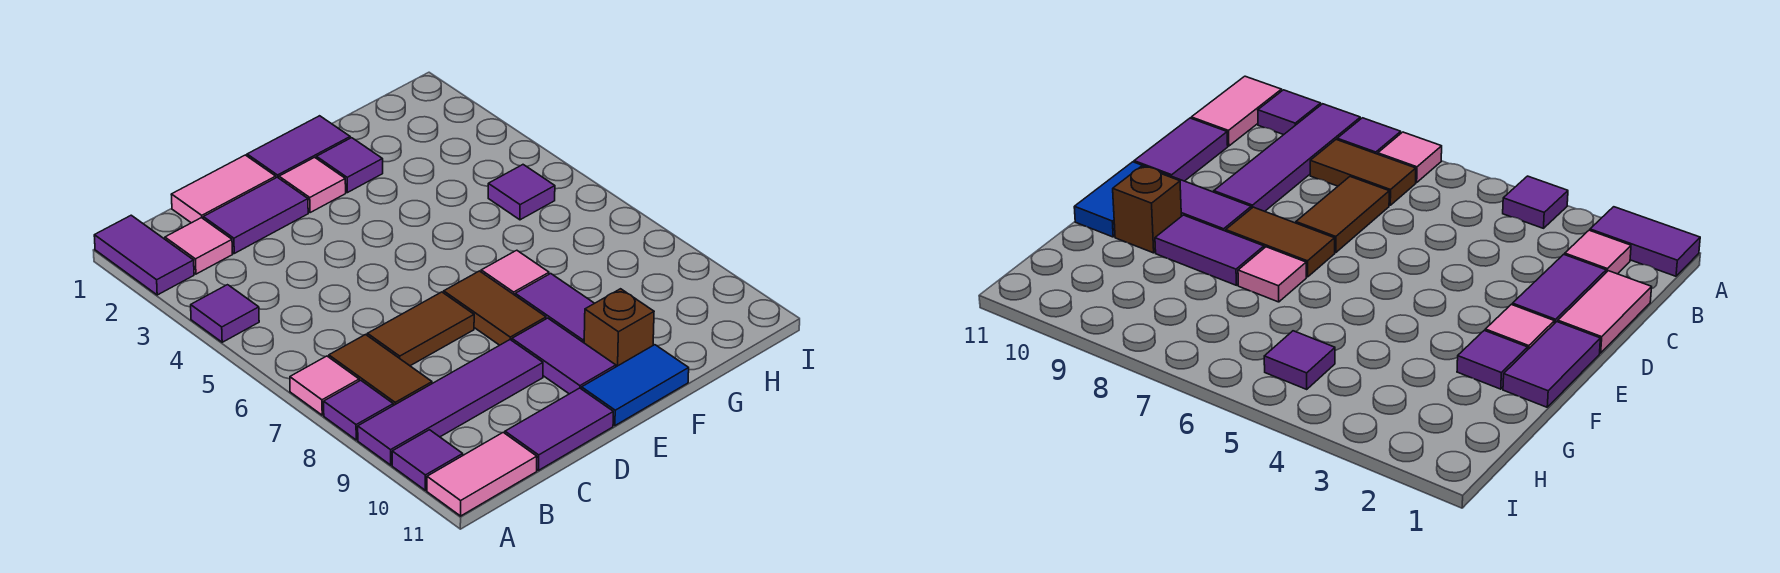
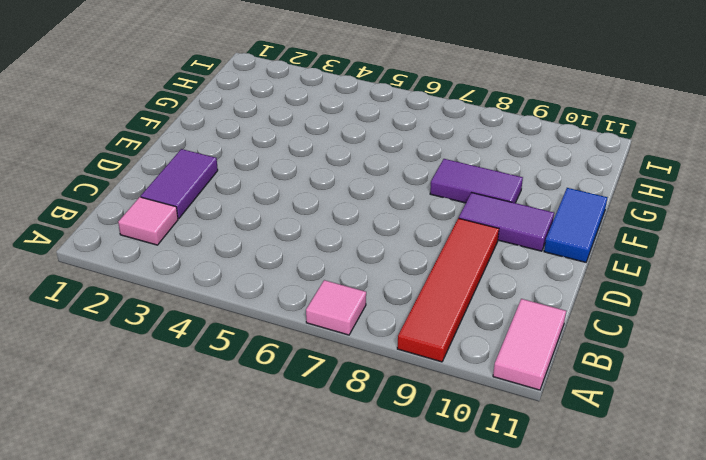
red 1x4 tile [397,218,499,362] -> purple 1x4 tile [358,340,543,465]
none -> purple 1x2 tile [94,215,194,295]
none -> purple 1x1 tile [191,285,259,342]
none -> purple 1x1 tile [324,380,393,440]

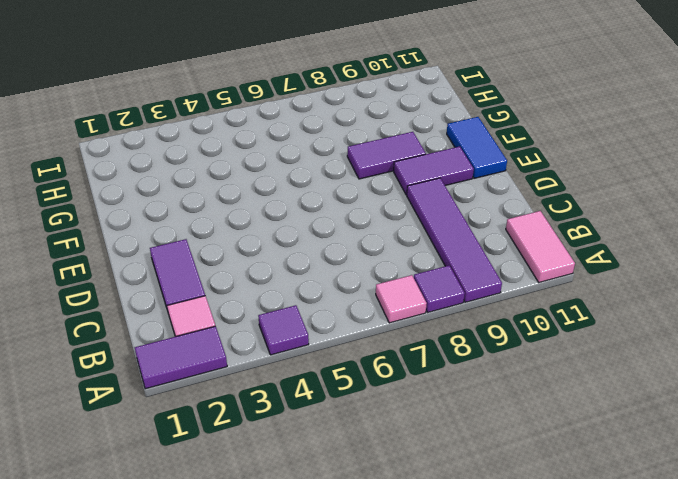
none -> purple 1x1 tile [392,430,463,490]
none -> brown 1x2 tile [329,335,432,405]
none -> pink 1x2 tile [171,155,276,223]

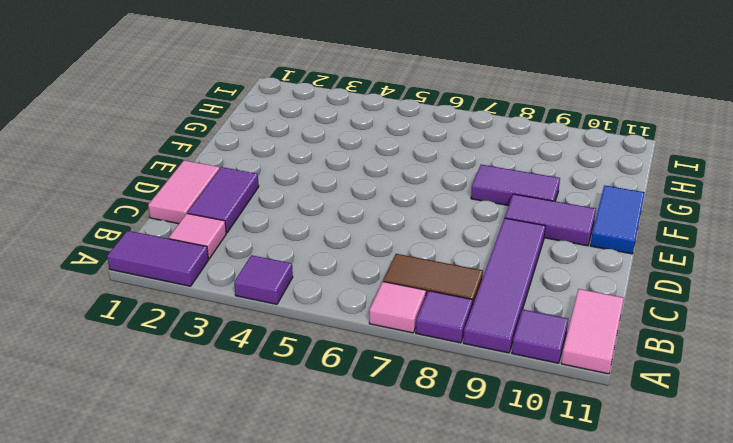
none -> brown 1x2 tile [368,292,474,366]
none -> purple 1x2 tile [505,388,613,470]
none -> purple 1x2 tile [247,116,350,178]

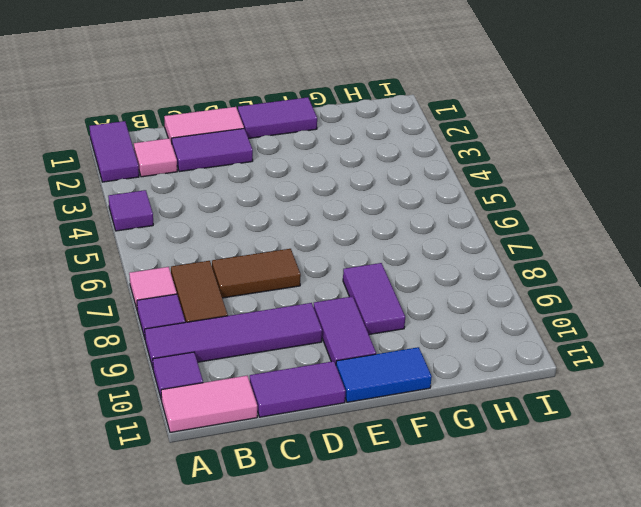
none -> pink 1x1 tile [279,157,346,213]
none -> brown 1x2 tile [444,271,546,345]
none -> purple 1x1 tile [316,138,383,193]

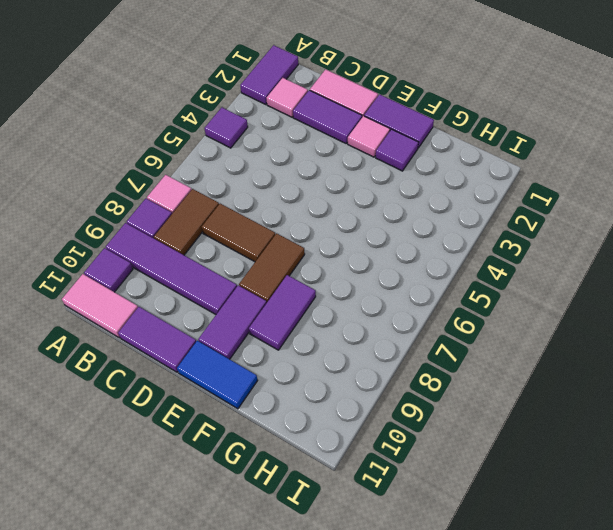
none -> pink 1x1 tile [481,250,549,295]
none -> brown 1x1 brick [584,289,654,367]
none -> purple 1x1 tile [488,165,555,220]

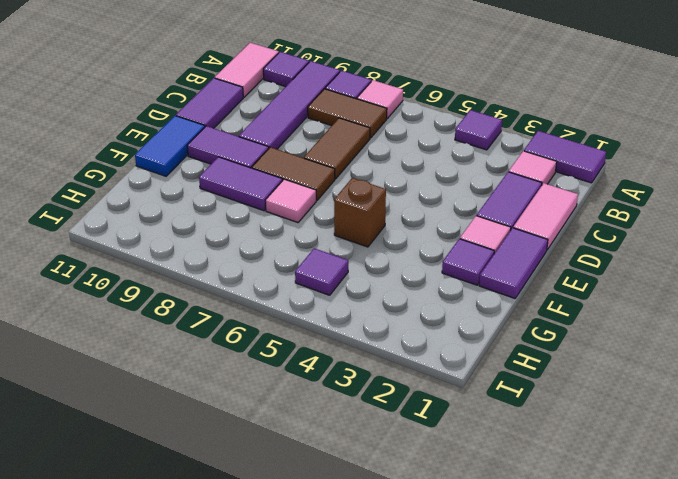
brown 1x1 brick [334,178,386,247] -> brown 1x1 brick moved to [584,289,654,367]

